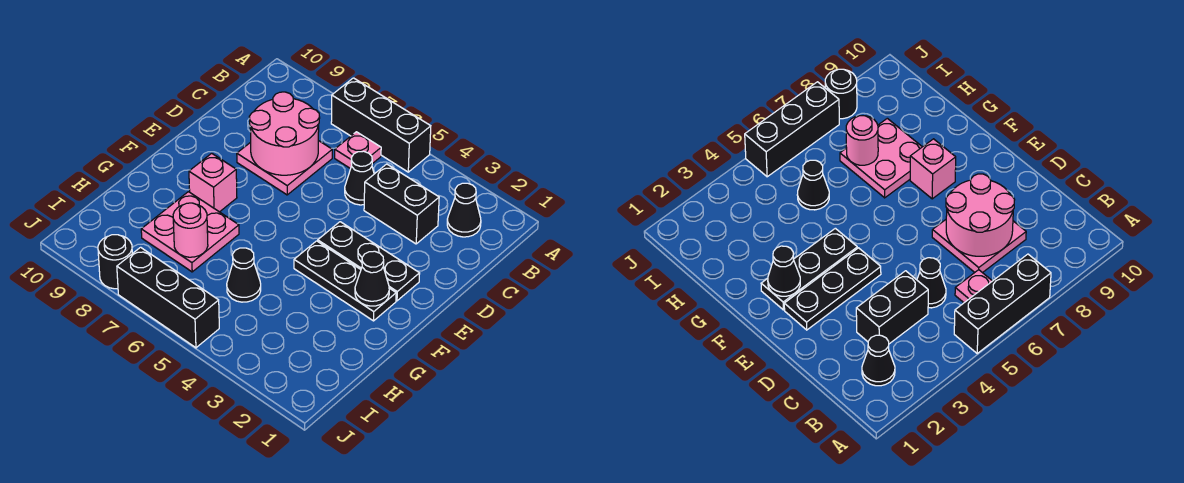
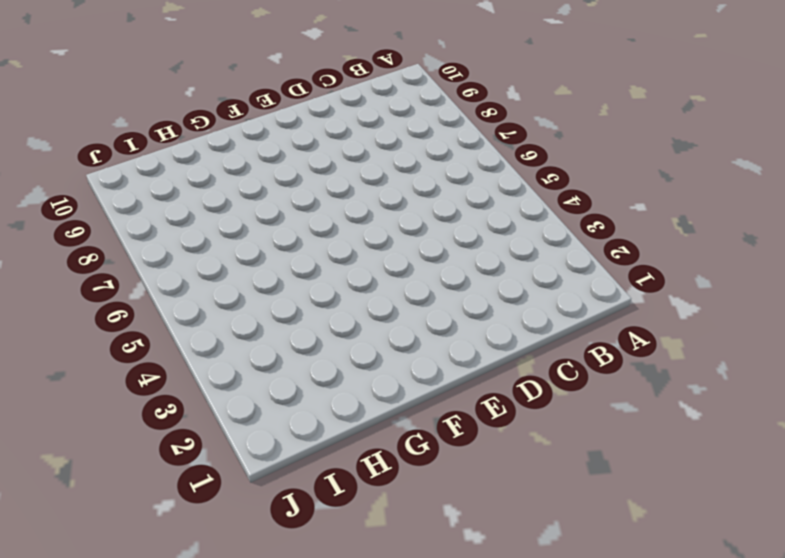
none -> black 1x3 brick [331,78,431,172]
none -> black 1x1 cone [447,183,481,237]
none -> pink 1x1 plate [335,132,381,169]

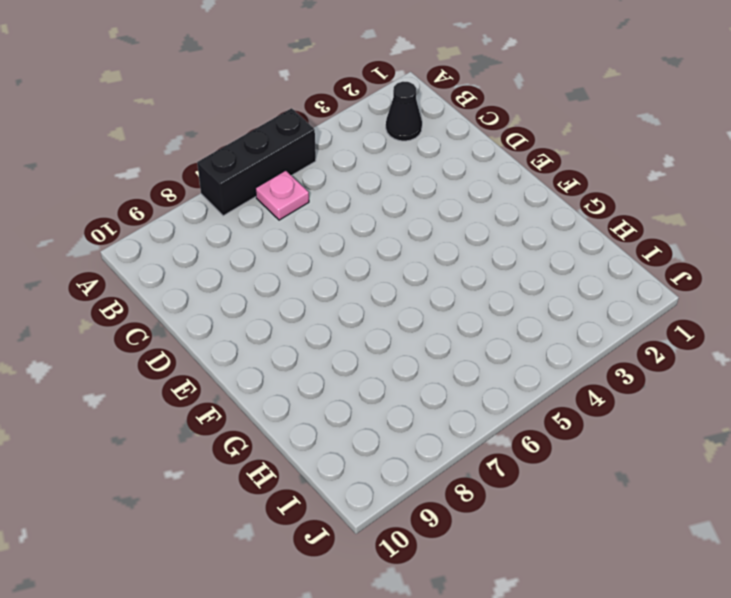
none -> black 1x2 brick [364,164,439,244]
none -> black 1x1 cone [345,151,374,205]
none -> pink 2x2 plate [237,141,332,195]

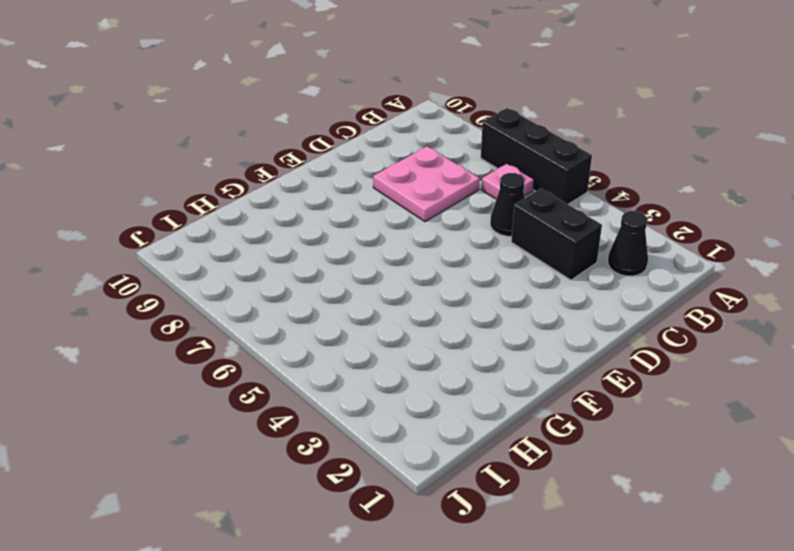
none -> black 1x3 plate [318,222,420,301]
none -> black 1x3 plate [294,241,396,321]
none -> pink 1x1 brick [189,153,237,212]

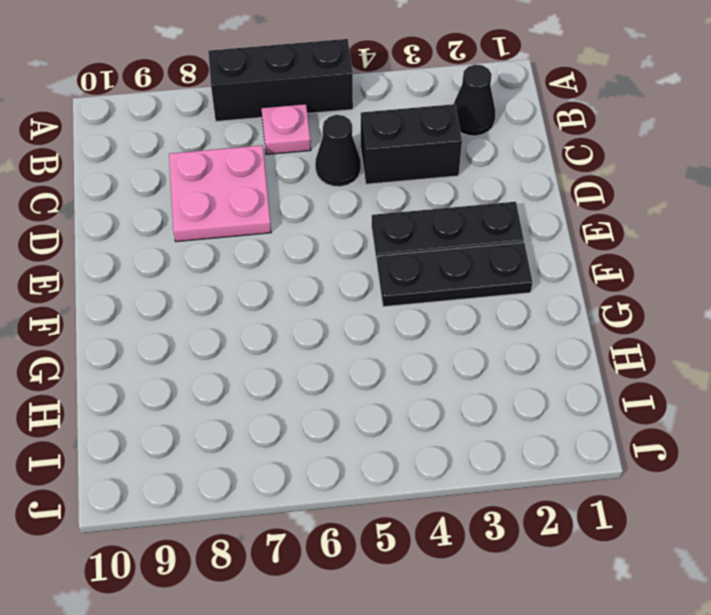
none -> pink 1x1 brick [189,153,237,212]
none -> pink 2x2 plate [141,192,239,272]
none -> black 1x1 cone [227,248,261,302]

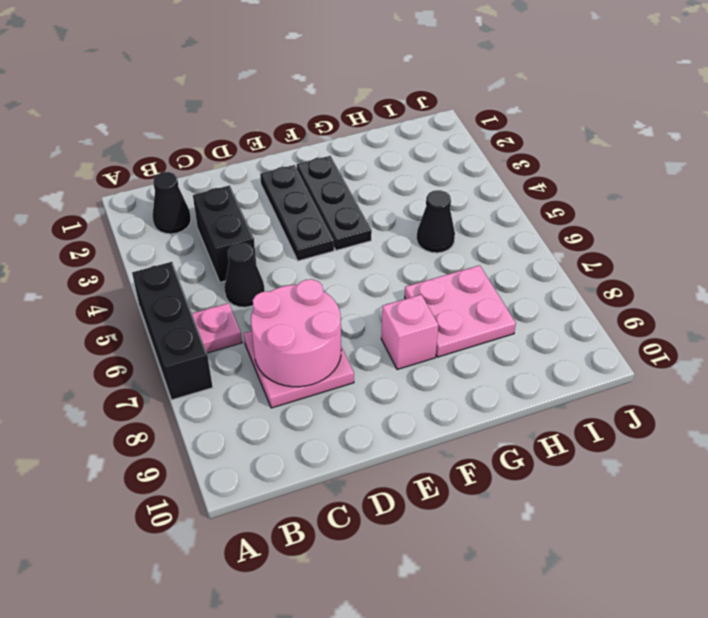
none -> black 1x3 brick [117,247,219,348]
none -> black 1x1 round brick [98,235,132,289]
none -> black 1x1 cone [355,251,389,306]

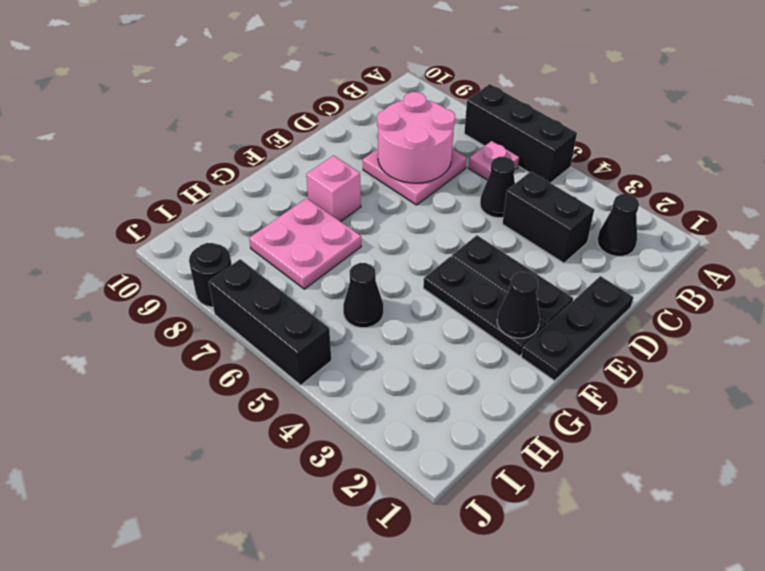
black 1x3 plate [521,276,634,381] -> none
none -> pink 1x1 round brick [173,203,208,257]

